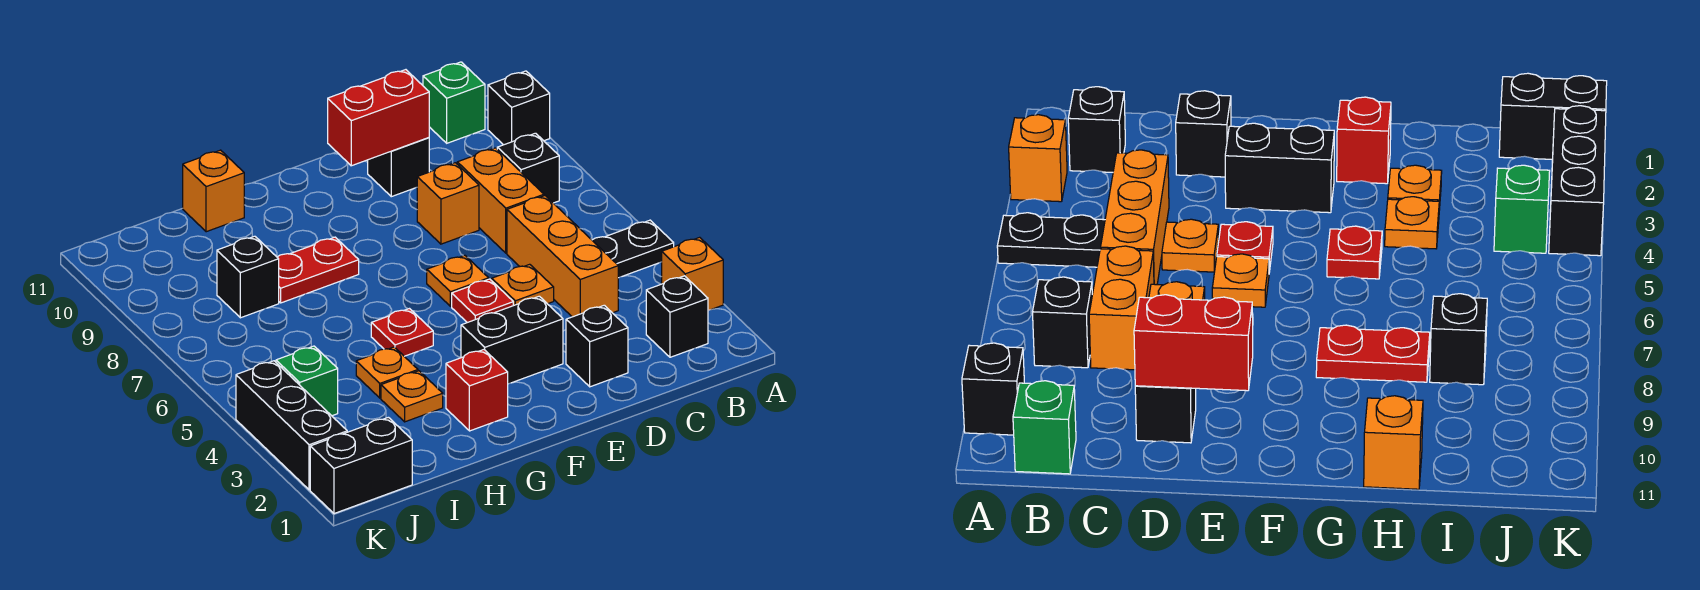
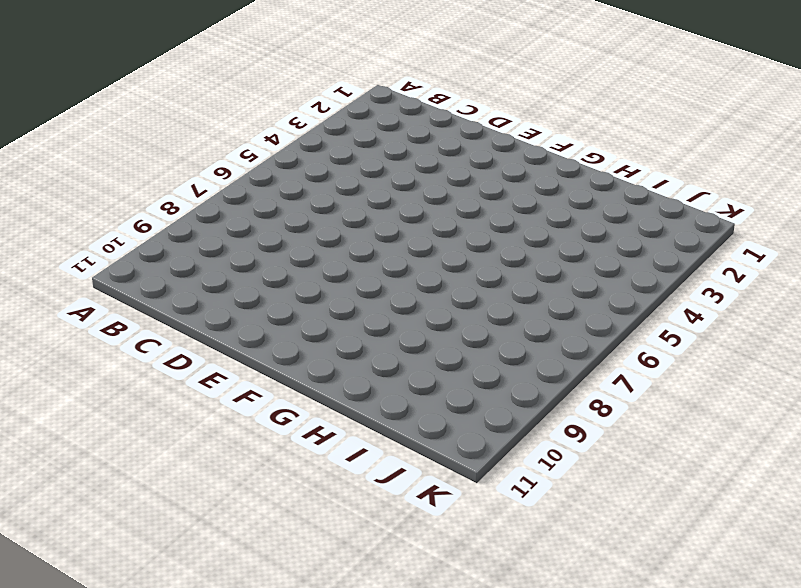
none -> orange 1x1 brick [662,237,723,311]
none -> black 1x2 plate [592,220,674,278]
none -> black 1x1 brick [488,71,550,145]

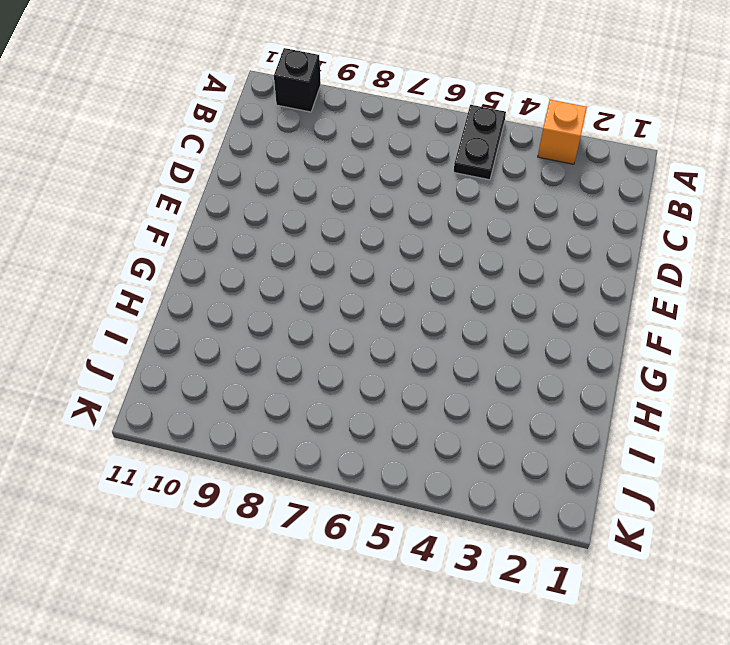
none -> black 1x1 brick [646,276,708,357]
none -> black 1x1 brick [497,133,559,203]
none -> green 1x1 brick [423,62,485,143]

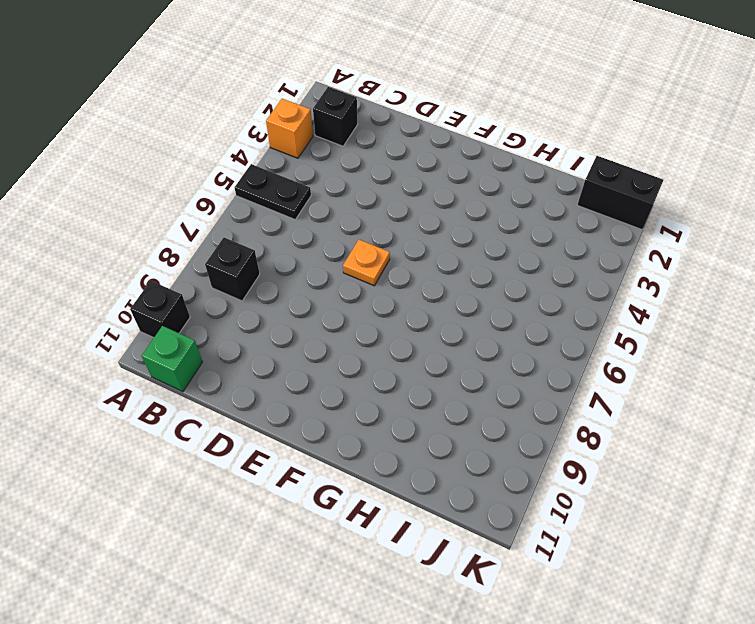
none -> orange 1x3 brick [507,196,618,317]
none -> orange 1x2 brick [457,148,544,253]
none -> black 1x1 brick [566,305,628,387]

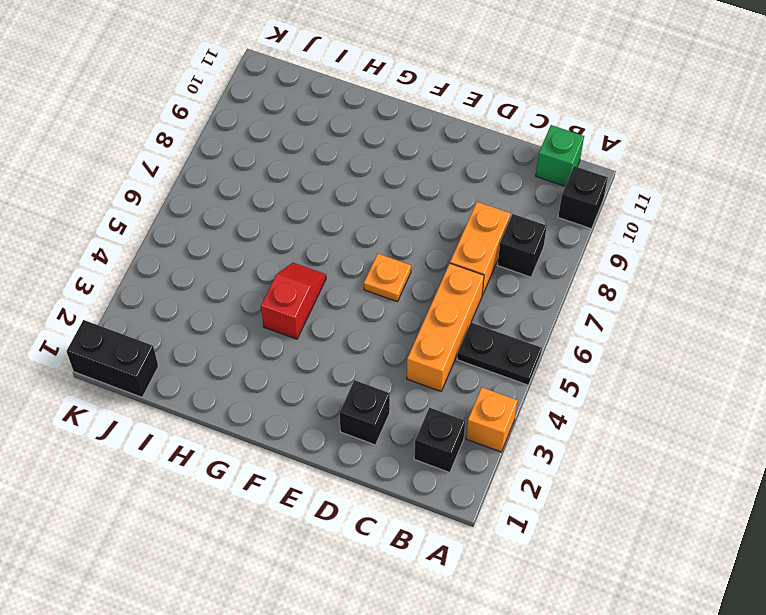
red 1x2 slope [261,263,326,339] -> red 1x1 plate [371,309,433,356]
none -> orange 1x1 plate [492,264,554,306]
none -> orange 1x1 brick [417,163,479,244]
none -> black 1x1 brick [368,138,429,197]

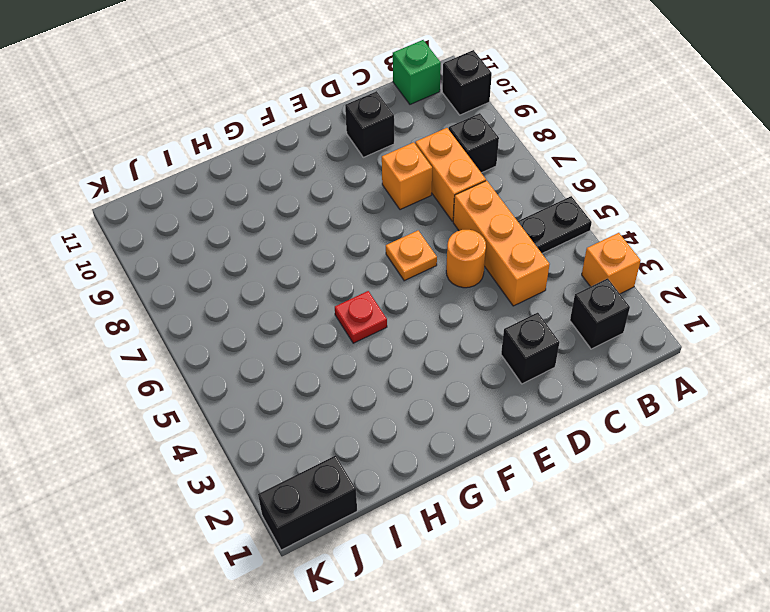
orange 1x1 round brick [446,230,486,288] -> orange 1x1 plate [492,264,554,306]
none -> black 1x2 brick [461,296,563,384]
none -> red 1x1 plate [452,279,513,323]
none -> red 1x1 brick [446,350,508,431]

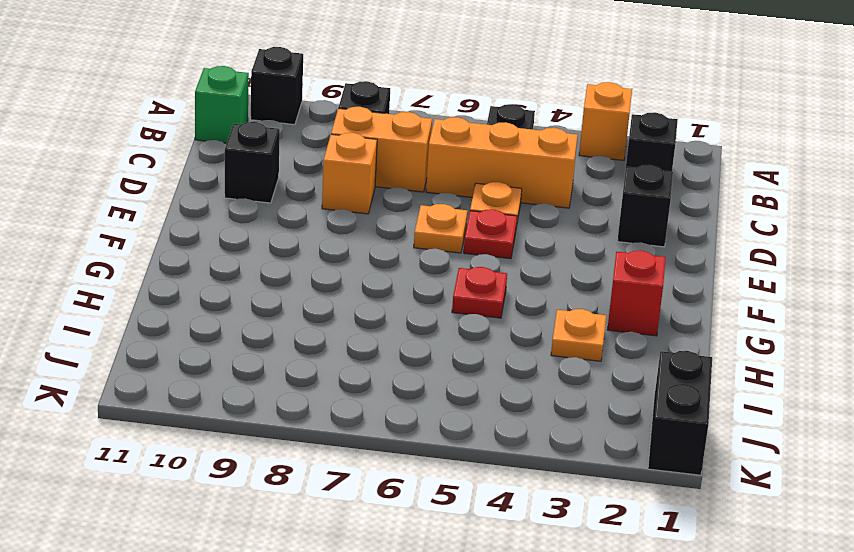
none -> black 1x2 brick [461,296,563,384]
none -> red 1x2 plate [277,237,359,303]
none -> orange 1x1 plate [356,347,418,398]

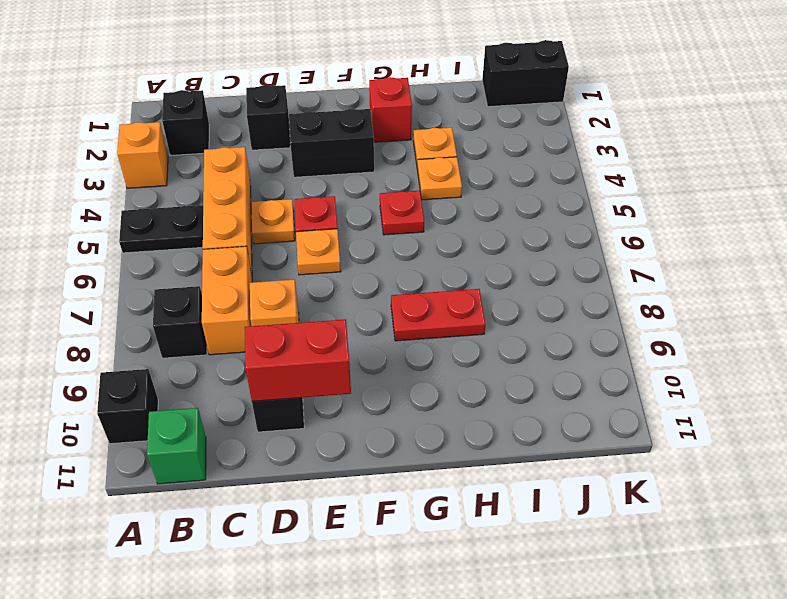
none -> orange 1x1 brick [183,150,244,232]
none -> black 1x1 brick [217,236,279,318]
none -> green 1x1 brick [276,346,338,416]

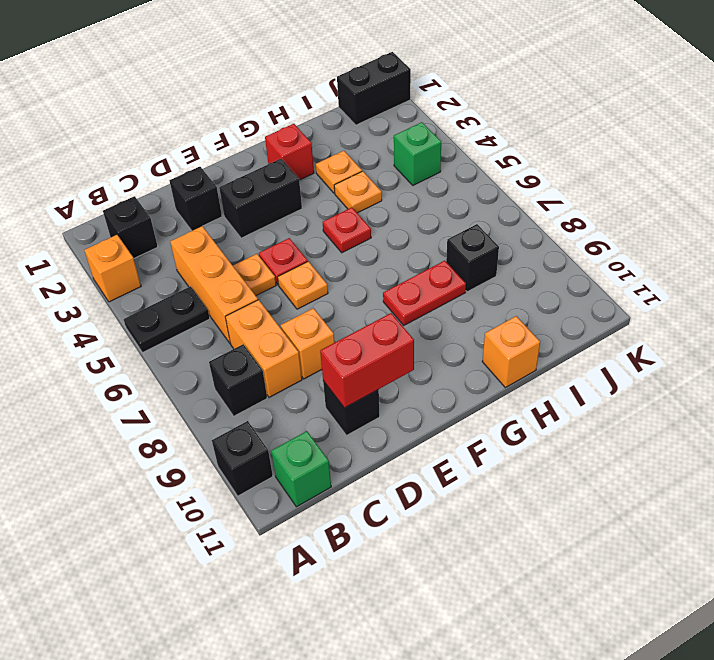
none -> black 1x3 brick [236,361,347,490]

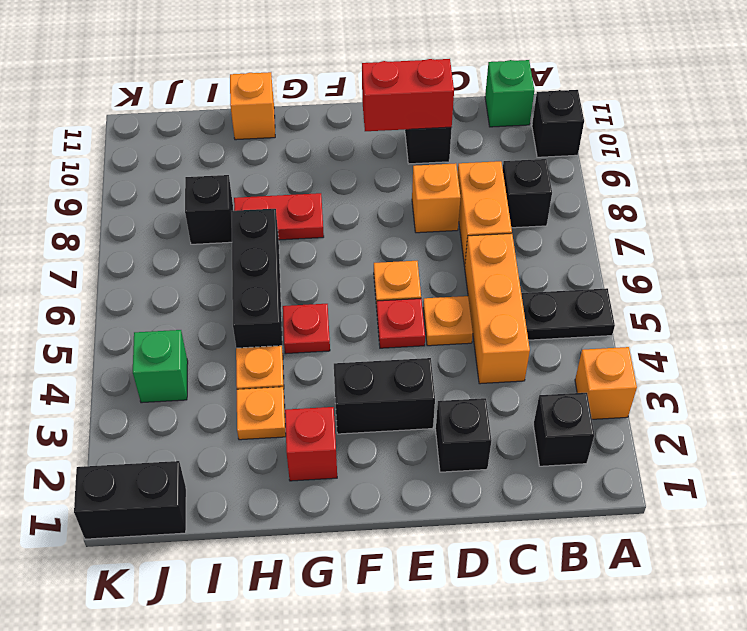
black 1x3 brick [232,209,283,351] -> black 1x3 brick moved to [236,361,347,490]

